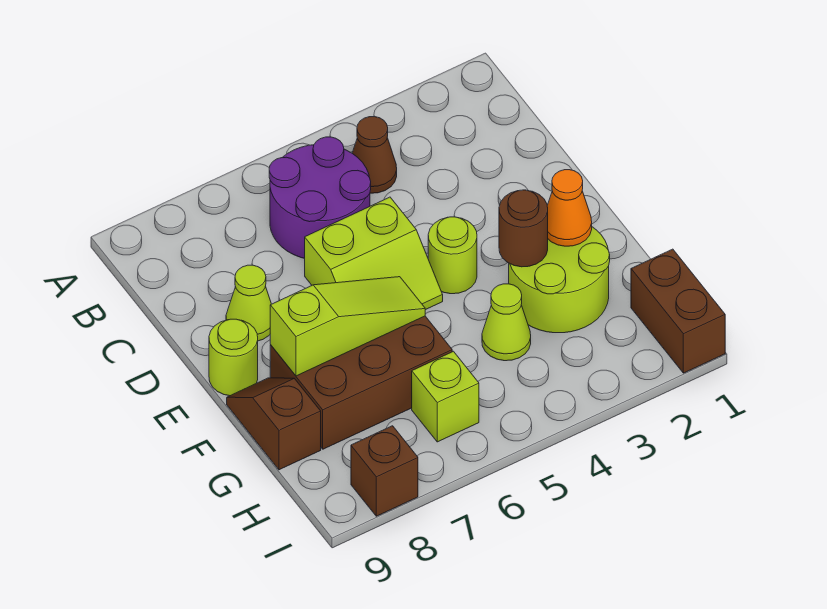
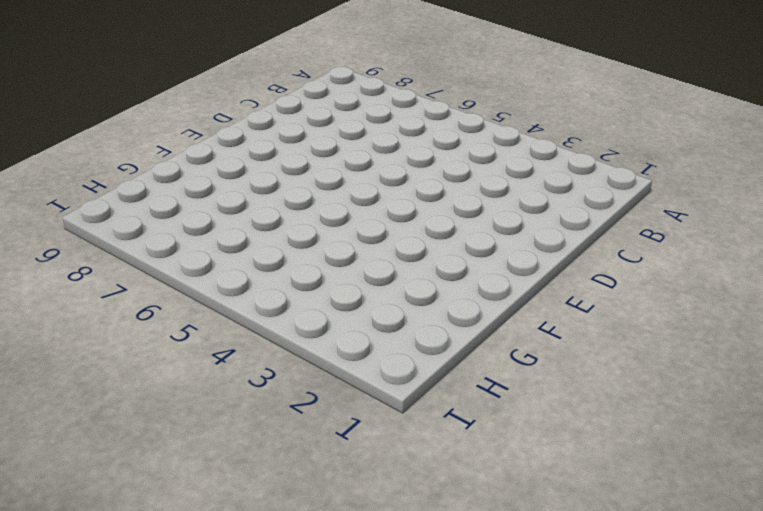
none -> brown 1x1 cone [352,117,397,193]
none -> purple 2x2 round brick [269,137,371,258]
none -> lime 2x2 slope [305,197,443,310]

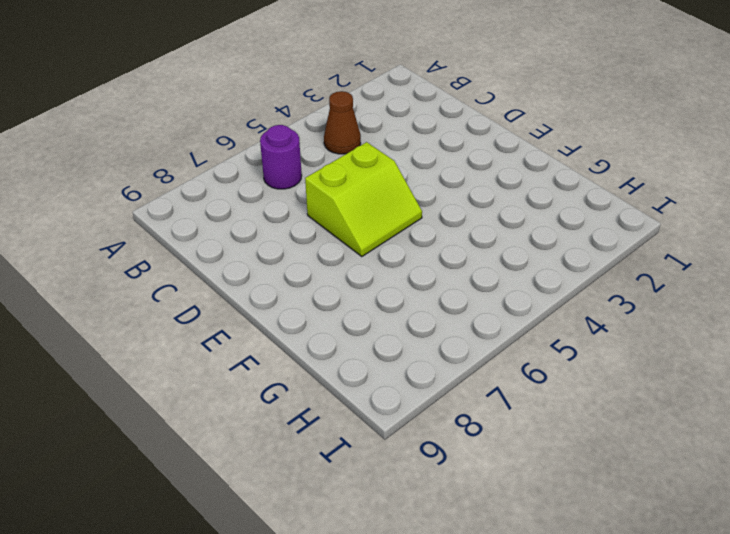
purple 1x1 round brick [260,125,302,189] -> purple 2x2 round brick [269,137,371,258]
none -> lime 1x1 cone [226,265,271,341]
none -> lime 1x1 round brick [428,217,477,294]
none -> lime 1x1 round brick [209,319,258,396]

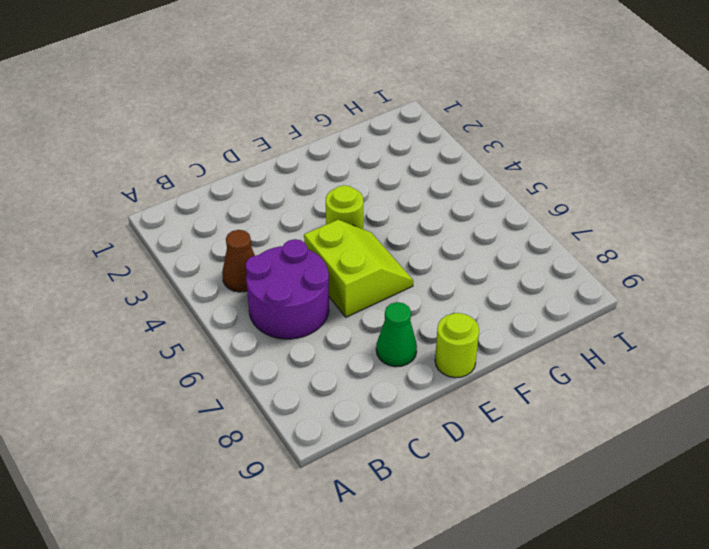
green 1x1 cone [376,302,417,367] -> lime 1x1 cone [226,265,271,341]
none -> lime 2x2 round brick [509,227,610,333]
none -> brown 2x3 brick [270,316,452,449]
none -> brown 1x2 slope [227,378,321,470]

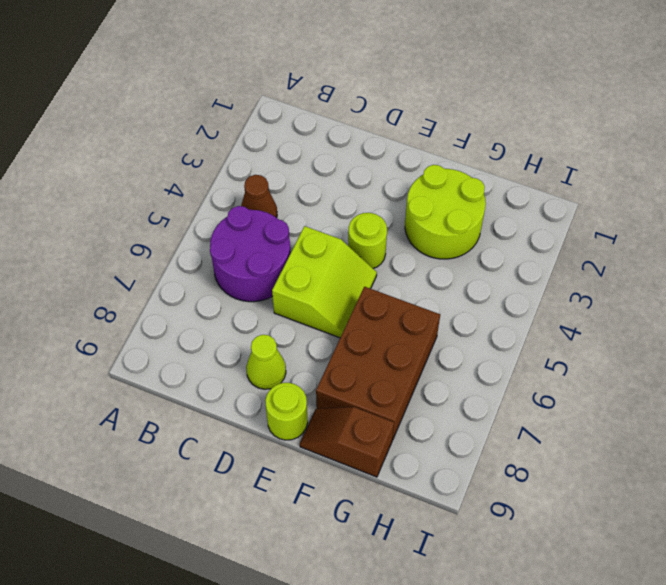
none -> lime 1x1 cone [482,284,531,361]
none -> brown 1x2 brick [631,249,725,373]
none -> lime 1x1 brick [412,351,479,442]

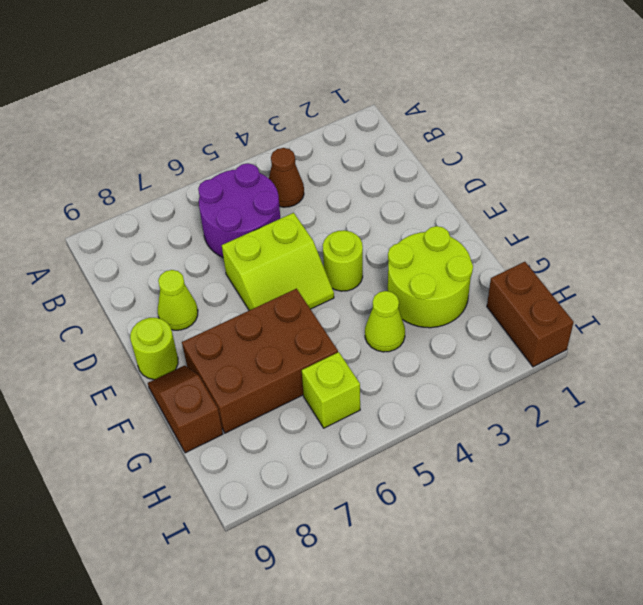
none -> brown 1x1 brick [351,426,418,516]
none -> orange 1x1 cone [547,170,592,246]
none -> brown 1x1 round brick [499,190,548,267]

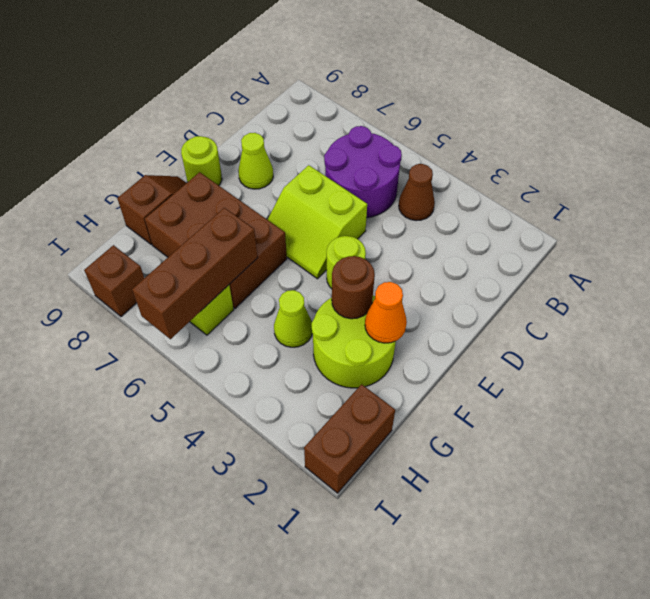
brown 1x3 brick [132,208,258,339] -> none
none -> lime 1x3 slope [270,277,425,376]

